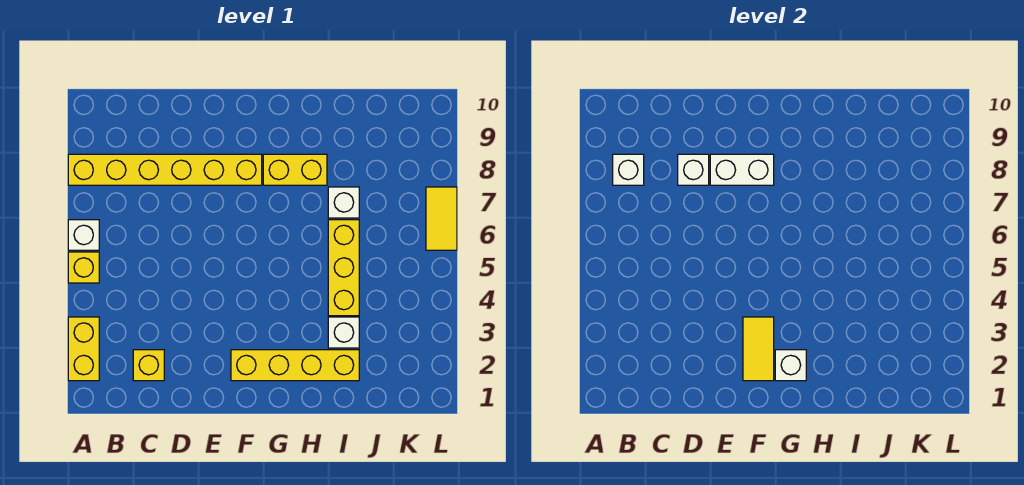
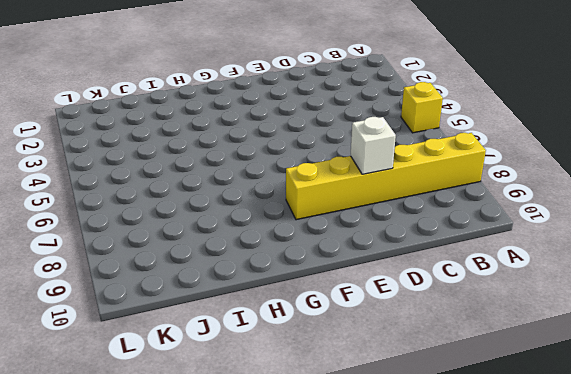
none -> yellow 1x2 brick [68,317,99,381]
none -> white 1x1 brick [68,220,99,250]
none -> yellow 1x1 brick [133,350,164,381]

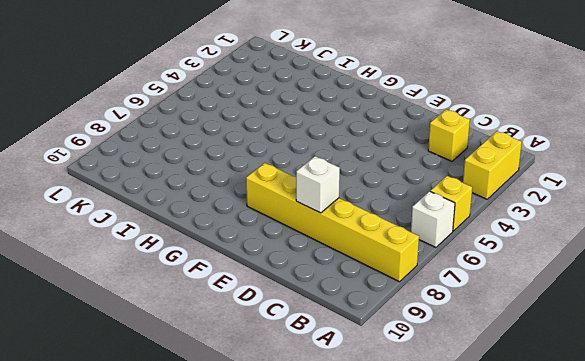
none -> yellow 1x4 brick [231,350,359,381]
none -> yellow 1x2 brick [263,154,327,185]
none -> white 1x1 brick [328,317,359,348]

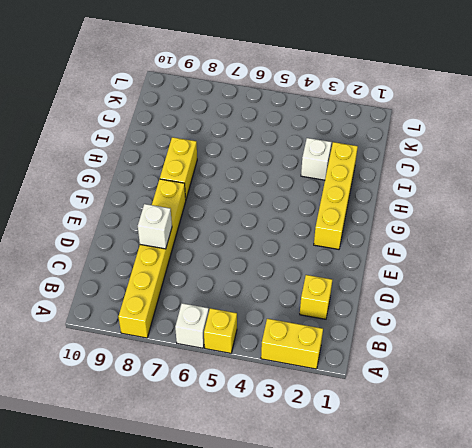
none -> yellow 1x3 brick [328,220,359,316]
none -> white 1x1 brick [328,187,359,218]
none -> yellow 1x2 tile [426,187,457,250]

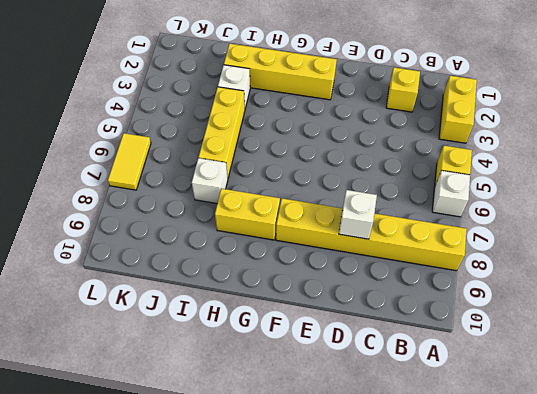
none -> white 1x1 brick [613,154,644,185]
none -> white 1x2 brick [710,154,774,185]
none -> yellow 1x2 tile [743,317,774,381]

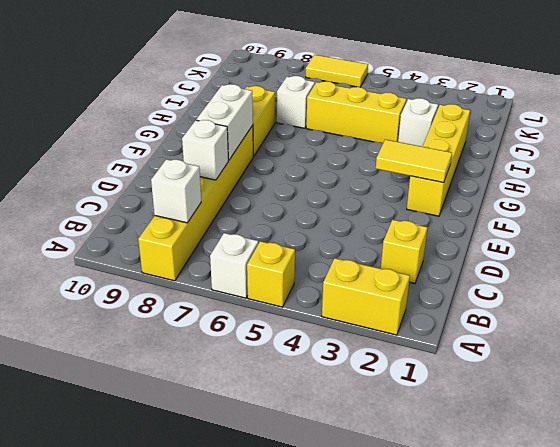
none -> white 1x1 brick [775,350,806,381]

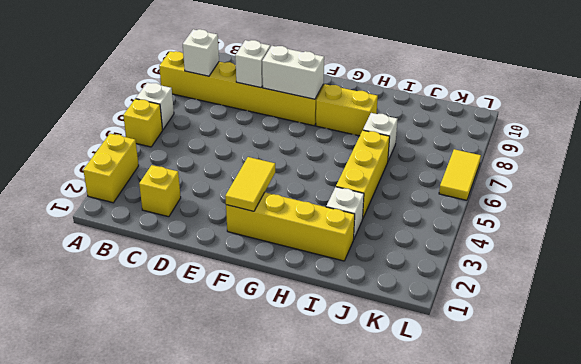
none -> white 1x1 brick [775,350,806,381]

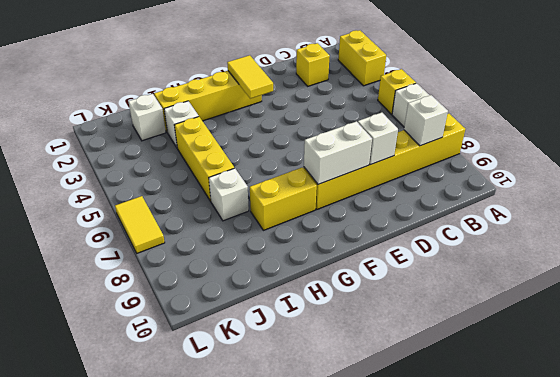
white 1x1 brick [128,94,166,141] -> white 1x1 brick moved to [775,350,806,381]

